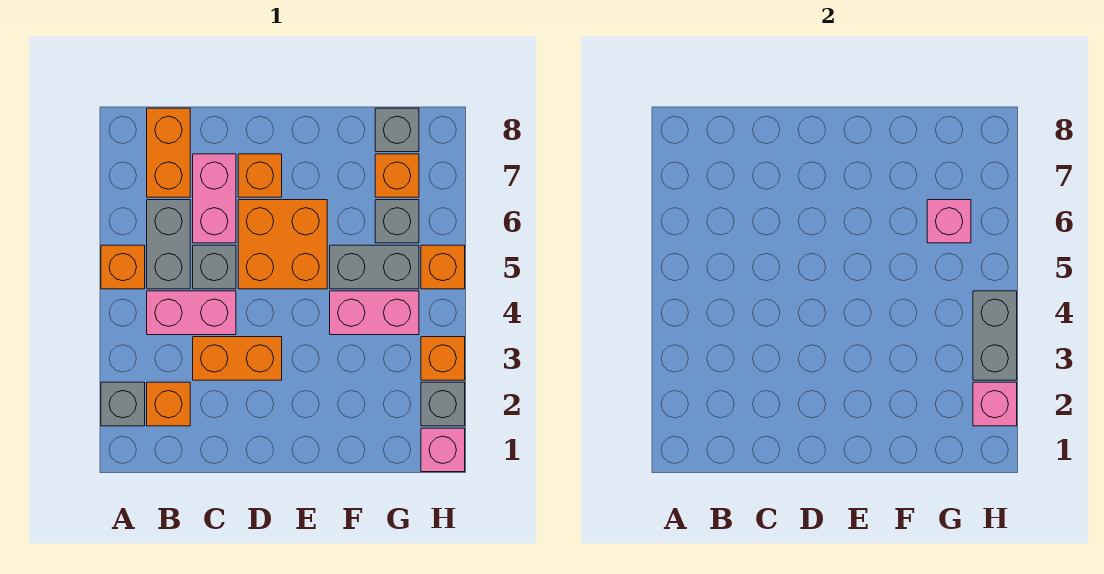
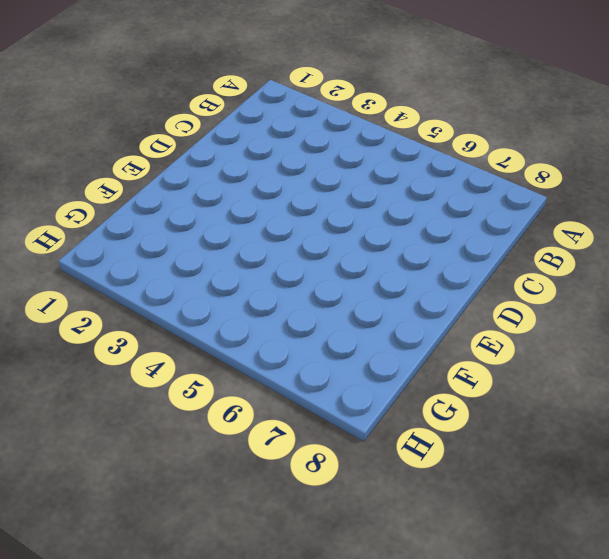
none -> grey 1x1 brick [101,382,145,426]
none -> orange 1x1 brick [101,245,145,289]
none -> orange 1x1 brick [147,382,190,426]

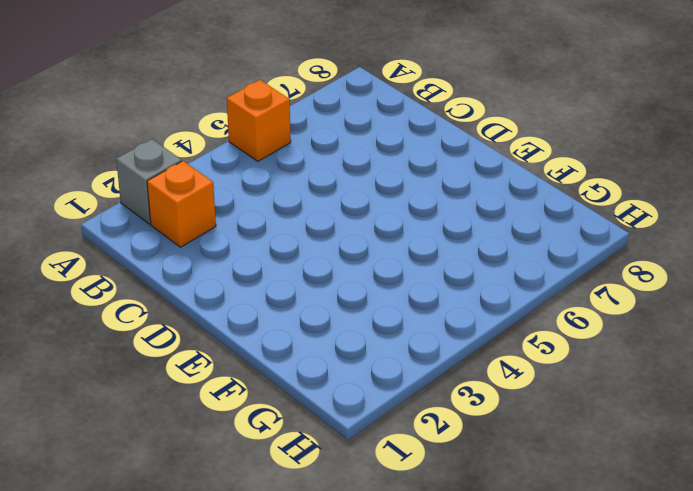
none -> pink 1x2 brick [147,291,236,335]
none -> grey 1x2 brick [147,200,190,289]
none -> orange 1x2 brick [147,108,190,197]

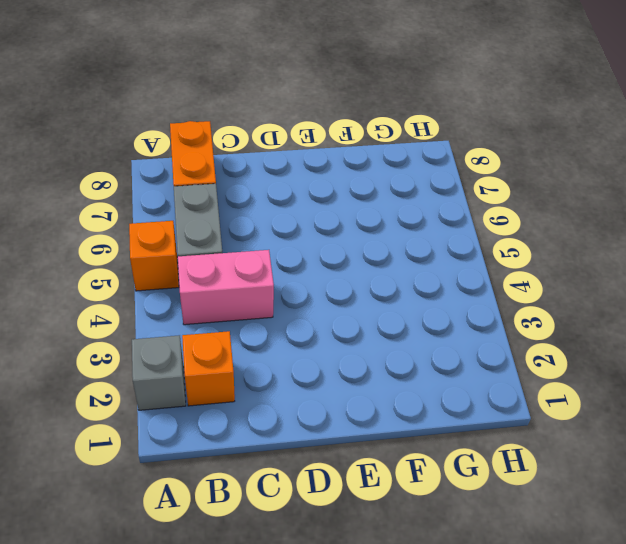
none -> orange 1x2 brick [193,337,282,380]
none -> grey 1x1 brick [193,245,236,289]
none -> pink 1x2 brick [193,154,236,243]

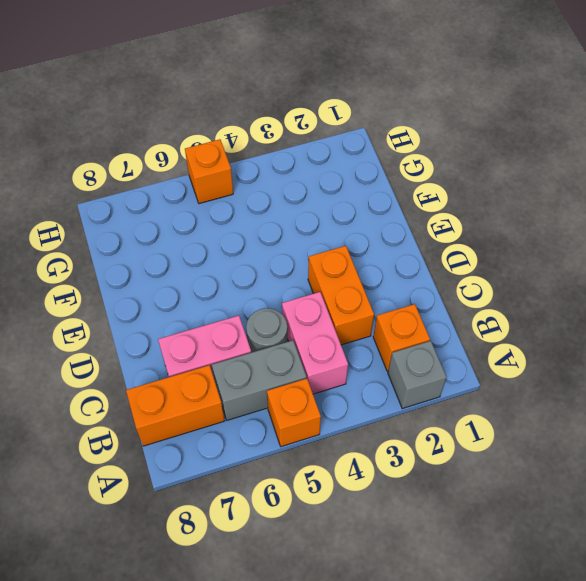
grey 1x1 round brick [246,308,287,353] -> grey 1x1 brick [193,245,236,289]
none -> orange 2x2 brick [238,200,327,289]
none -> orange 1x1 brick [238,154,282,197]
none -> pink 1x2 brick [330,291,419,335]

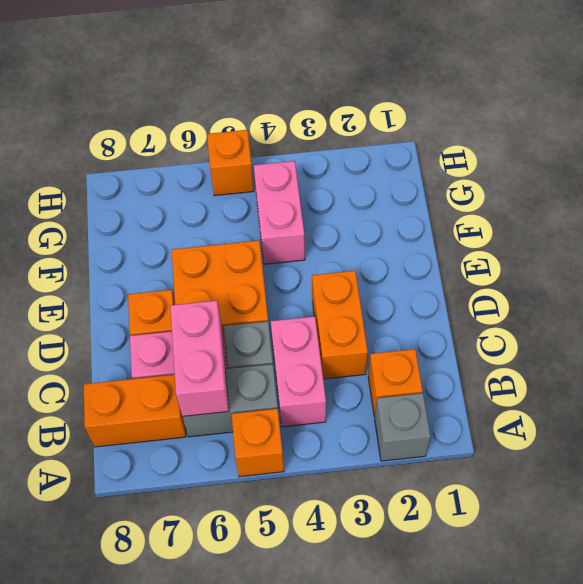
pink 1x2 brick [170,301,229,416] -> none
none -> grey 1x2 brick [330,245,419,289]
none -> grey 1x1 brick [375,200,419,243]
none -> orange 1x1 brick [375,154,419,197]

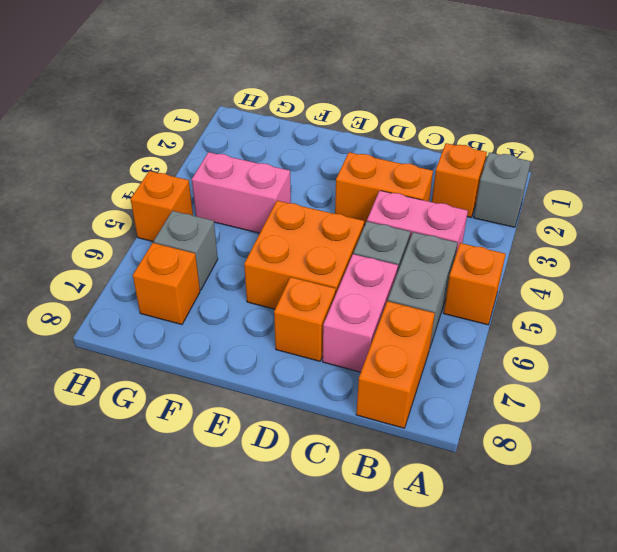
none -> grey 1x2 brick [330,245,419,289]
none -> grey 1x1 brick [375,108,419,152]
none -> pink 1x1 brick [421,428,465,472]

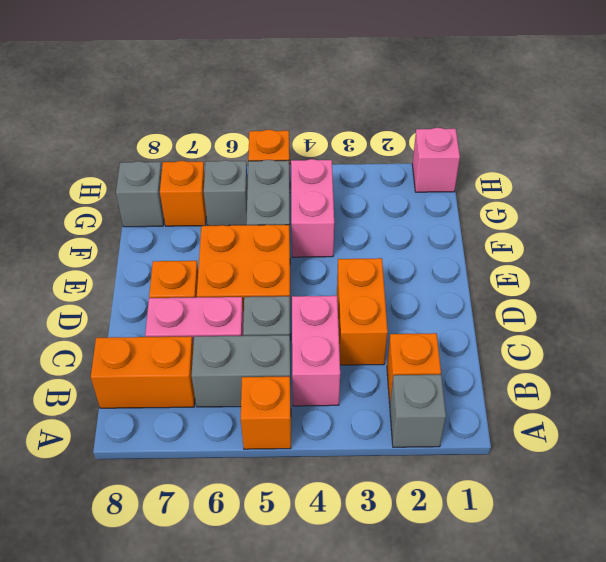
none -> grey 1x1 brick [421,382,465,426]
none -> orange 1x1 brick [421,337,465,380]
none -> pink 1x1 brick [927,200,971,243]

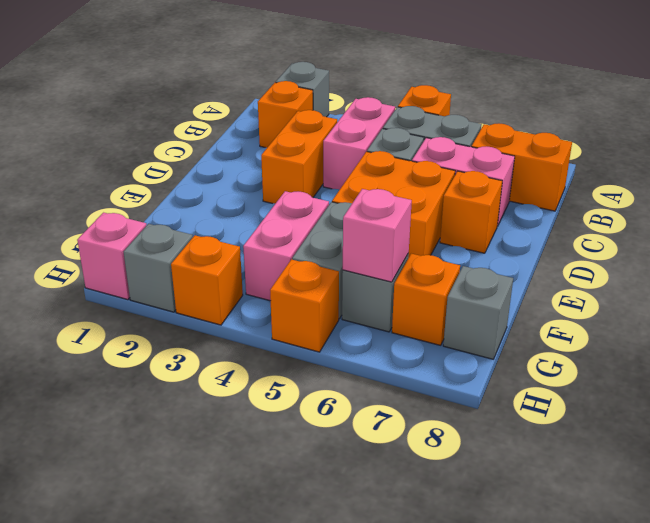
none -> pink 1x1 brick [973,382,1017,426]
none -> grey 1x2 brick [973,291,1017,380]

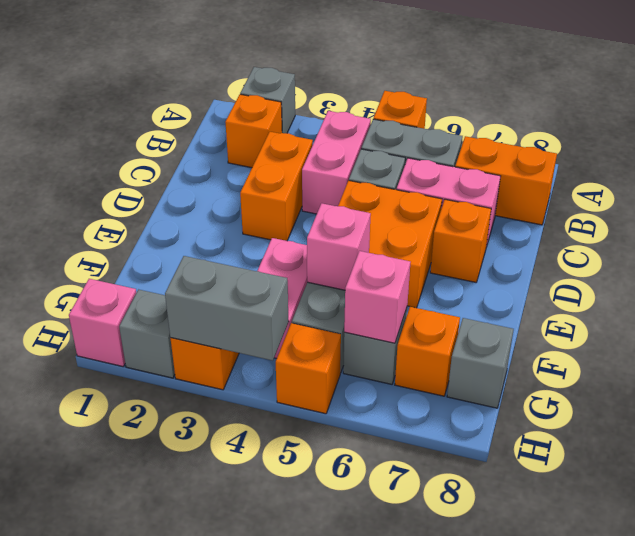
pink 1x1 brick [307,203,371,290] -> pink 1x1 brick moved to [973,382,1017,426]

